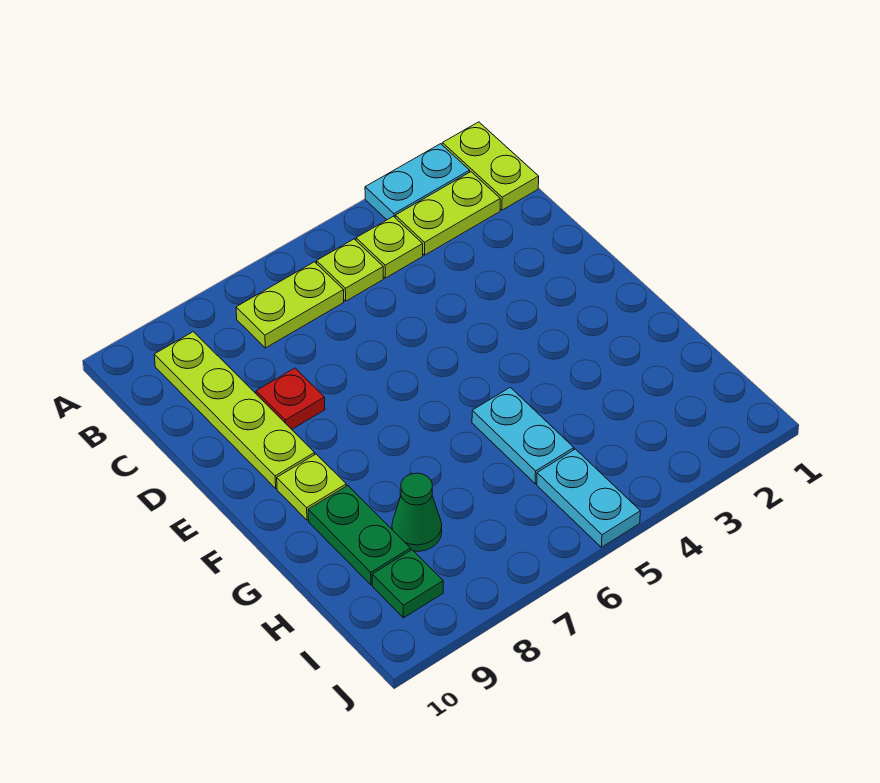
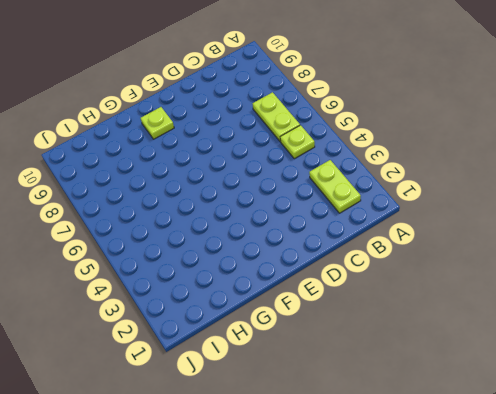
none -> lime 1x2 plate [442,122,539,210]
none -> cyan 1x2 plate [365,144,470,220]
none -> lime 1x1 plate [356,216,423,278]

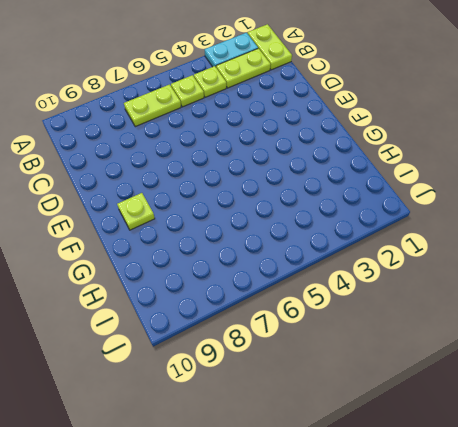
none -> lime 1x4 plate [154,332,315,488]
none -> red 1x1 plate [256,368,325,429]
none -> cyan 1x2 plate [472,387,574,484]

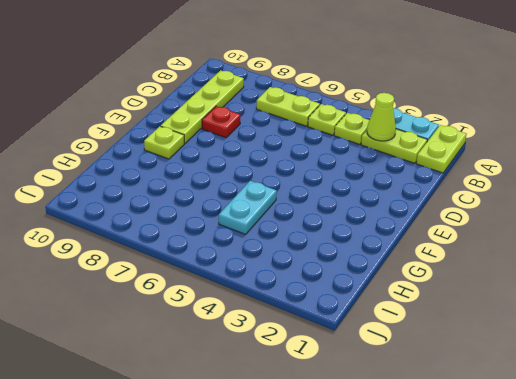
lime 1x1 cone [367,93,396,141] -> none
none -> green 1x2 plate [308,486,411,585]
none -> green 1x1 cone [392,473,442,552]
none -> cyan 1x2 plate [537,449,640,547]

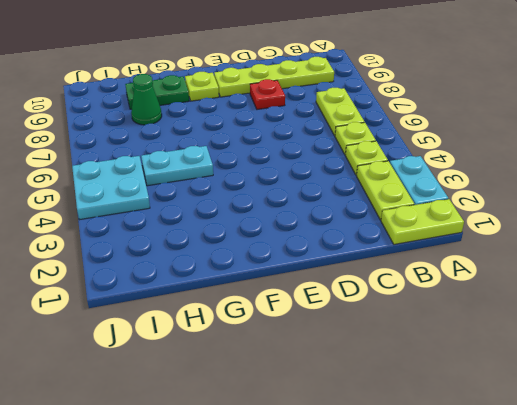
cyan 2x2 plate [72,156,150,220] -> cyan 1x2 plate [537,449,640,547]
none -> green 1x1 plate [372,550,443,618]

